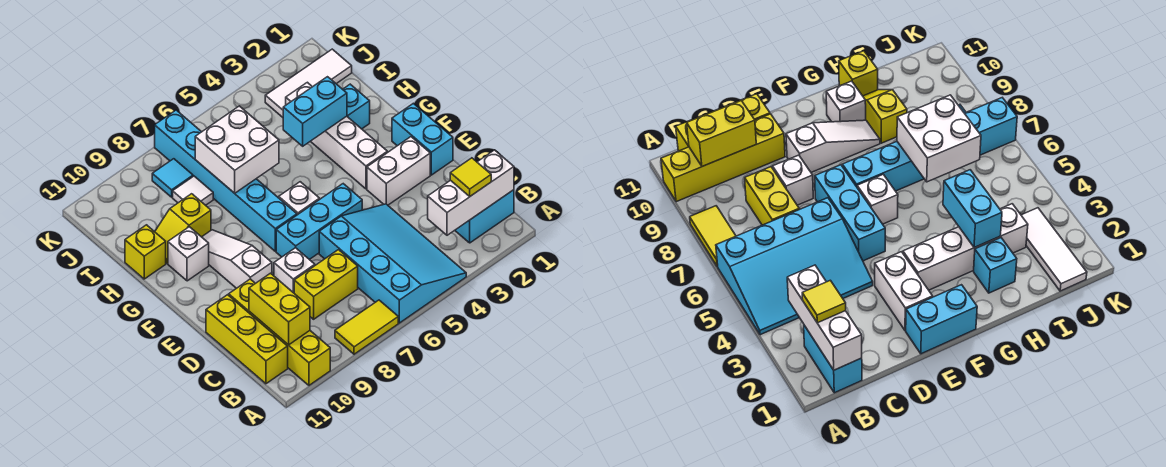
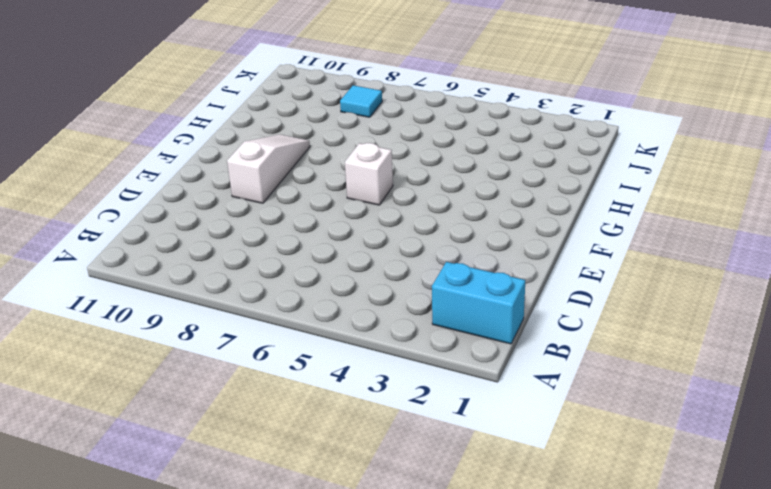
none -> cyan 3x4 slope [319,204,466,323]
none -> yellow 1x2 tile [335,300,398,354]
none -> yellow 1x4 brick [229,279,330,385]

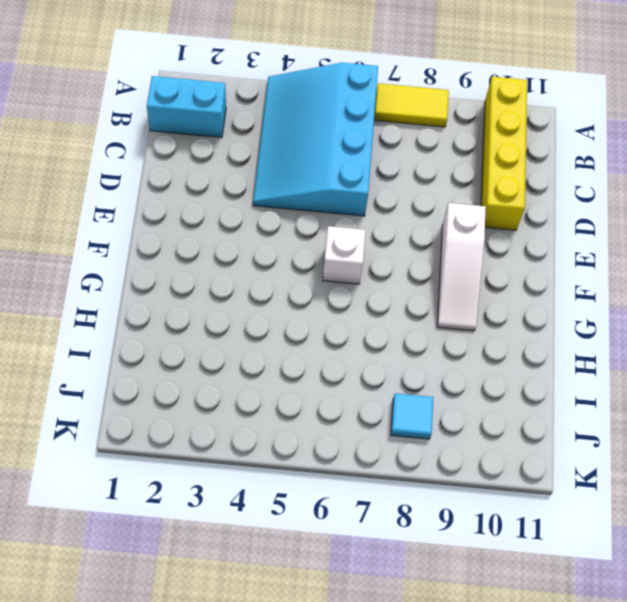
none -> yellow 1x3 brick [206,295,288,384]
none -> yellow 1x2 brick [294,250,358,319]
none -> white 1x1 brick [274,248,315,293]

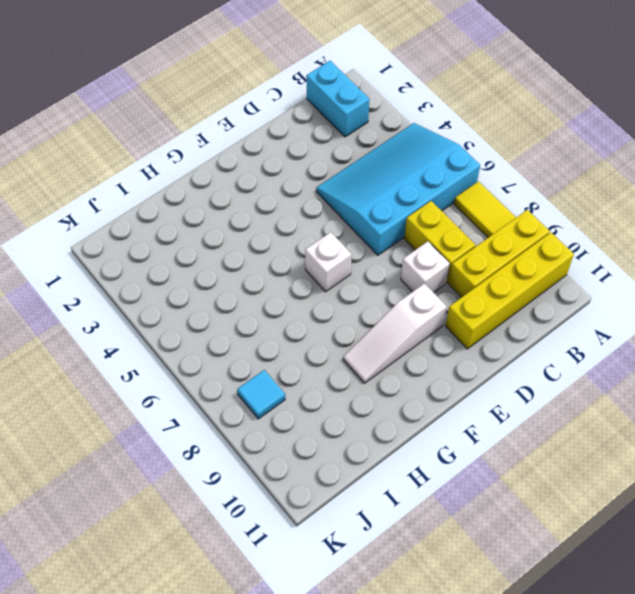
yellow 1x3 brick [448,210,550,297] -> yellow 1x3 brick moved to [206,295,288,384]
none -> cyan 1x2 brick [392,103,453,175]
none -> white 1x2 brick [367,137,430,205]
none -> cyan 1x3 brick [276,184,362,260]

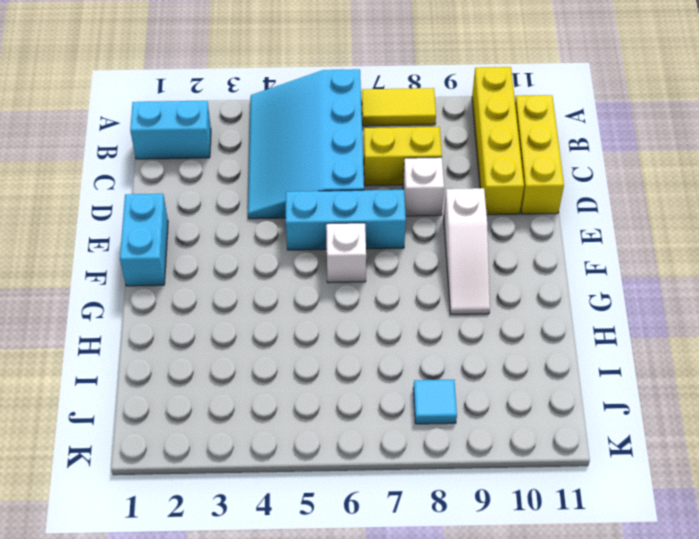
none -> white 1x2 brick [367,137,430,205]
none -> white 1x4 brick [286,82,387,189]
none -> cyan 1x6 brick [155,110,297,251]

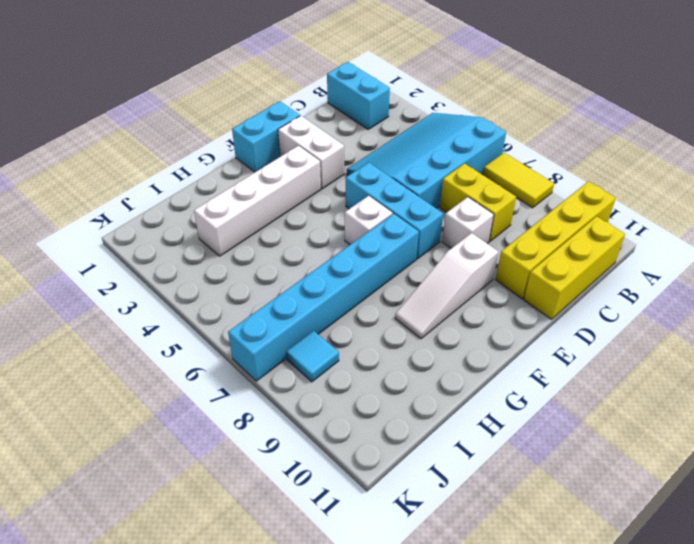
none -> white 1x1 brick [168,227,209,281]
none -> cyan 1x1 brick [343,84,370,129]
none -> yellow 1x2 slope [155,194,211,263]

